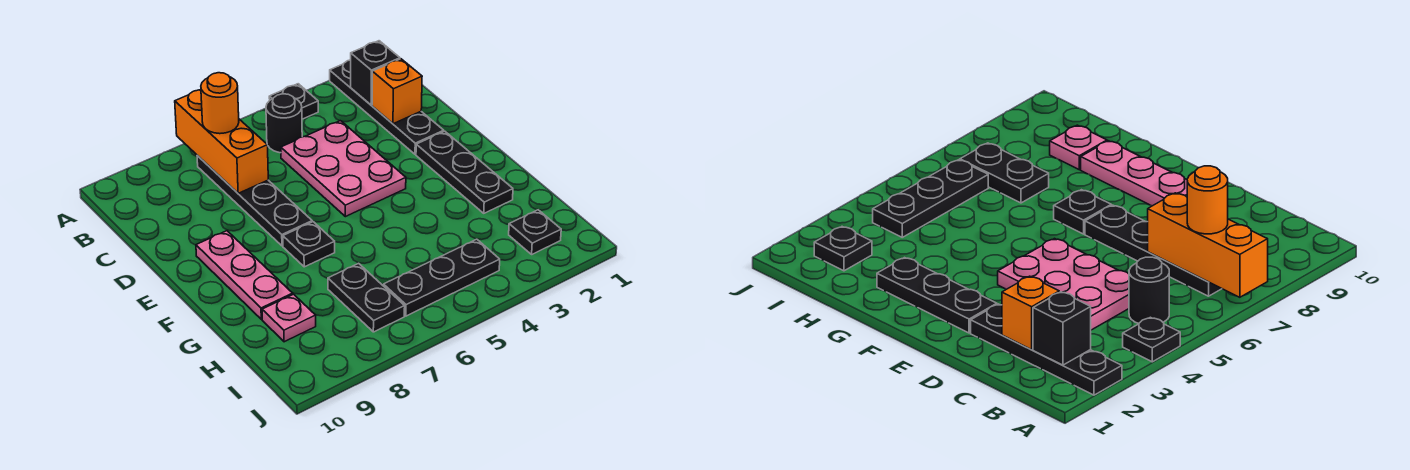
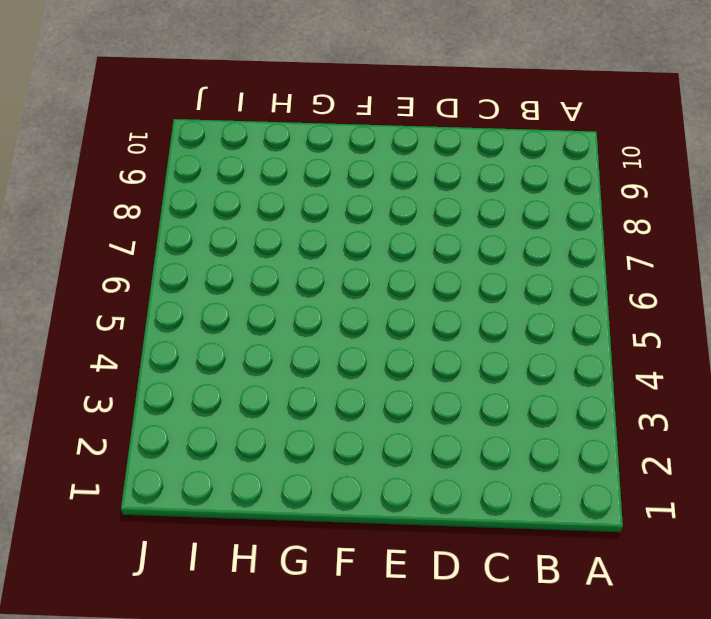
none -> black 1x4 plate [330,60,444,154]
none -> black 1x1 plate [269,84,318,119]
none -> black 1x1 round brick [266,94,302,153]

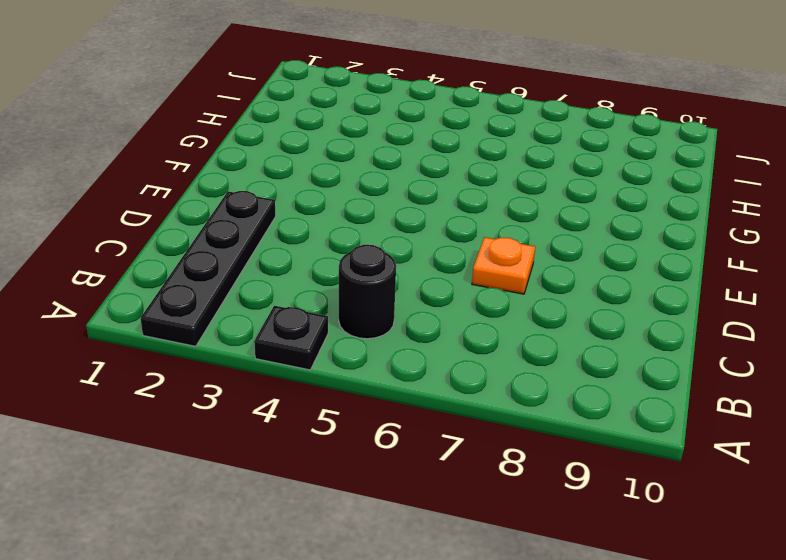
orange 1x1 plate [472,237,535,294] -> black 1x4 plate [197,156,312,246]
none -> pink 2x3 plate [281,121,406,217]
none -> black 1x3 plate [416,131,513,213]
none -> pink 1x3 plate [196,231,293,319]

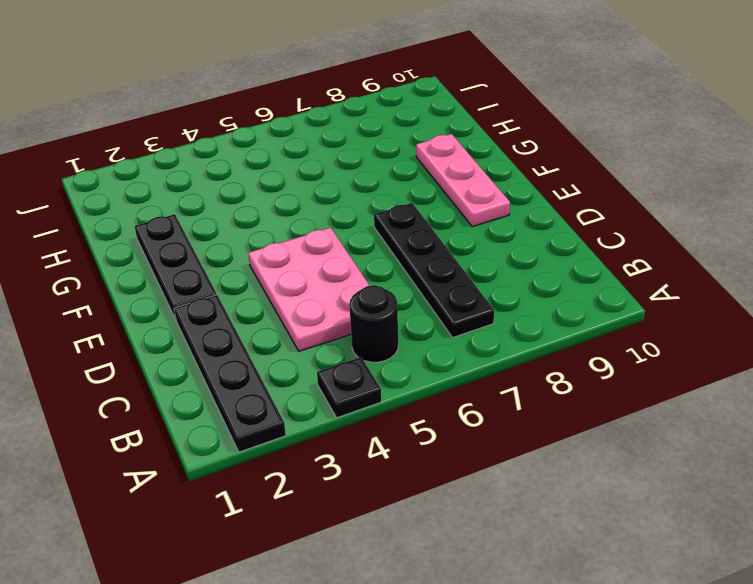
none -> black 1x1 plate [283,222,335,267]
none -> black 1x2 plate [328,263,405,332]
none -> pink 1x1 plate [262,294,316,342]

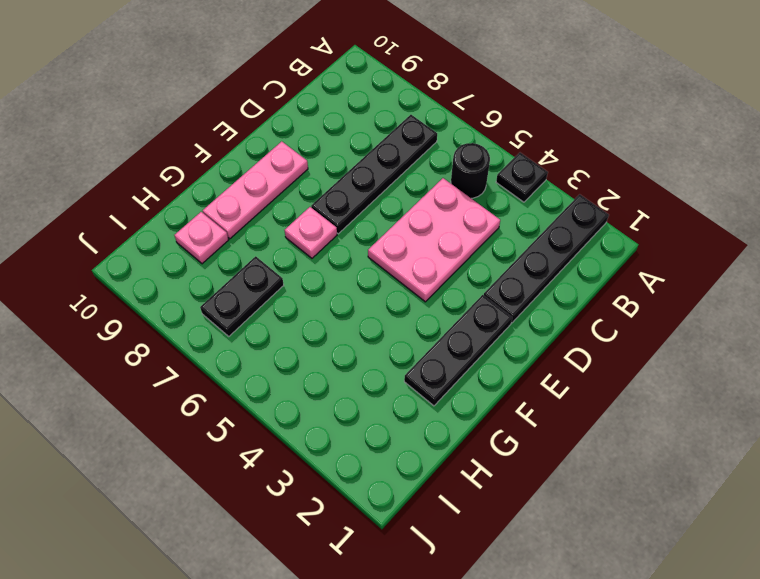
pink 1x1 plate [285,207,337,258] -> black 1x1 plate [283,222,335,267]
none -> black 1x1 plate [509,210,561,254]
none -> black 1x3 plate [384,239,500,316]
none -> orange 1x3 brick [175,90,268,193]

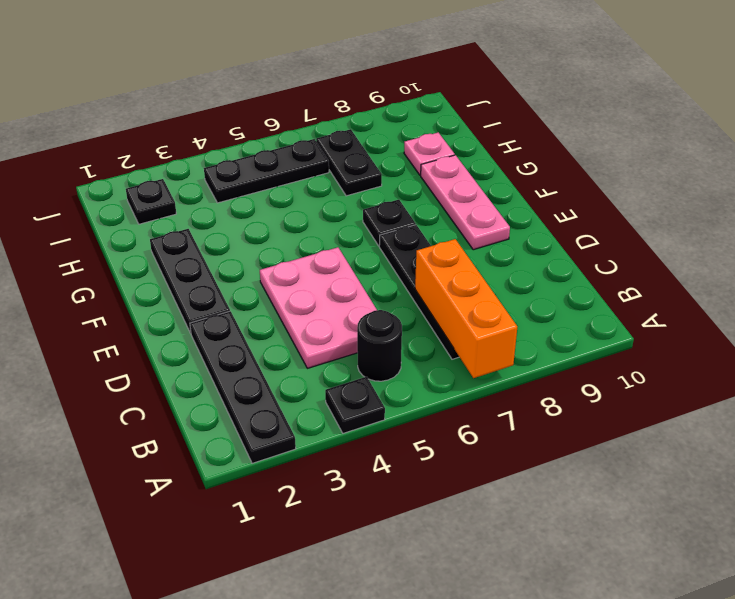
none -> black 1x1 brick [351,41,400,105]
none -> orange 1x1 brick [372,59,422,124]
none -> orange 1x1 round brick [201,73,239,134]

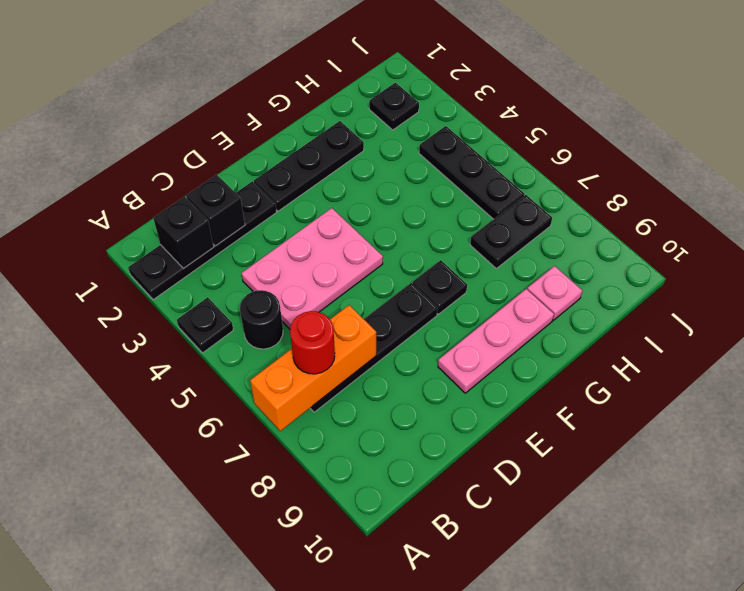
red 1x1 round brick [290,311,335,374] -> orange 1x1 round brick [201,73,239,134]
black 1x1 brick [186,175,245,246] -> orange 1x1 brick [372,59,422,124]

